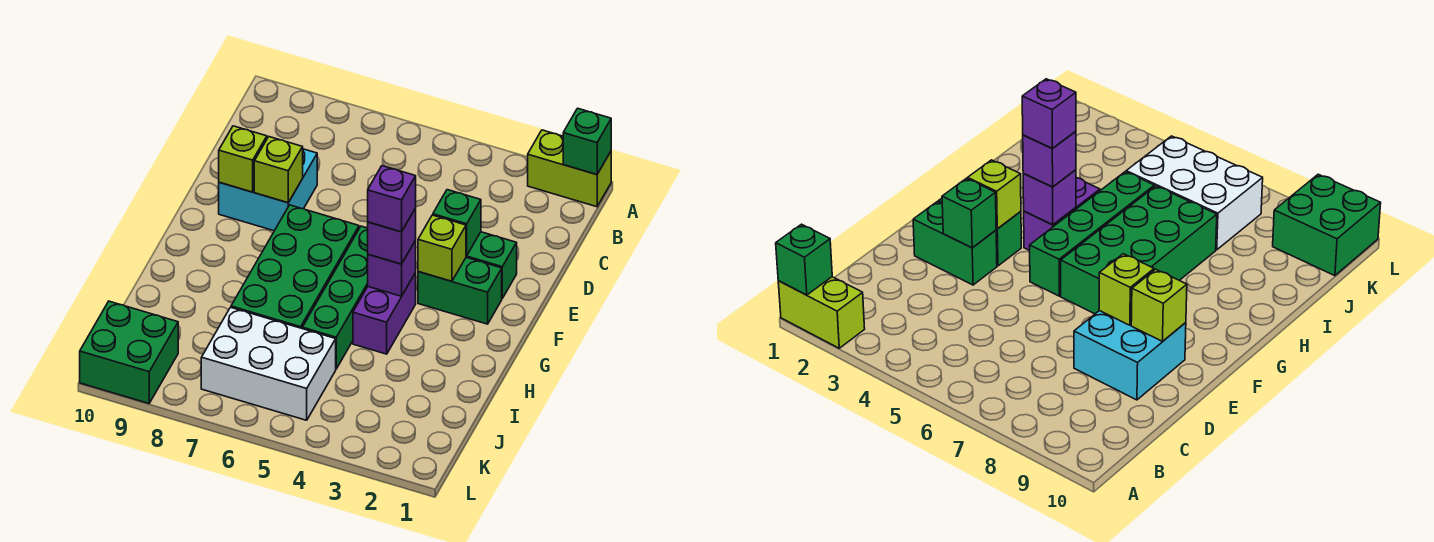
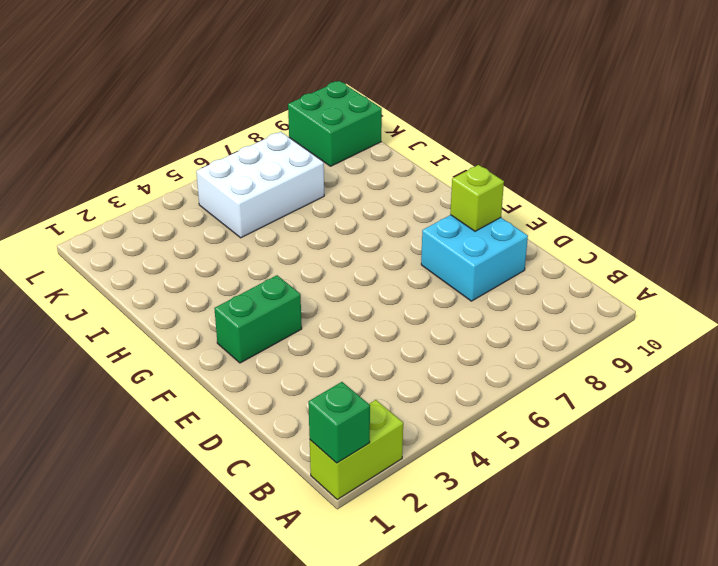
none -> green 1x2 brick [466,232,517,298]
none -> green 1x4 brick [302,226,368,369]
none -> green 2x4 brick [231,205,359,328]

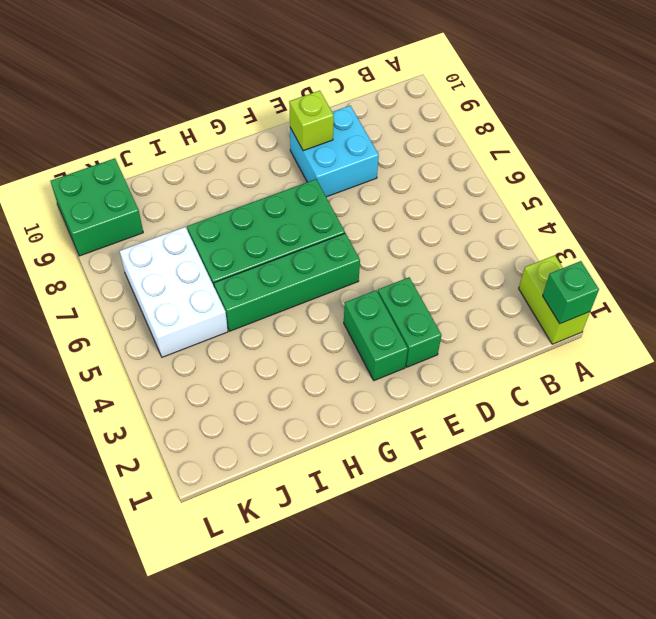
none -> purple 1x2 brick [353,273,416,354]
none -> green 1x1 brick [433,190,481,256]
none -> lime 1x1 brick [254,137,303,203]

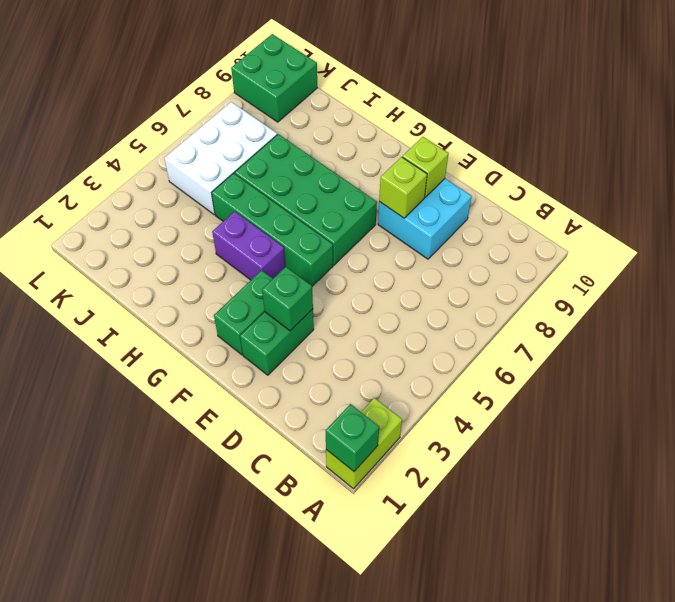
none -> lime 1x1 brick [418,215,466,281]
none -> purple 1x1 brick [368,241,416,296]
none -> purple 1x1 brick [368,208,416,264]

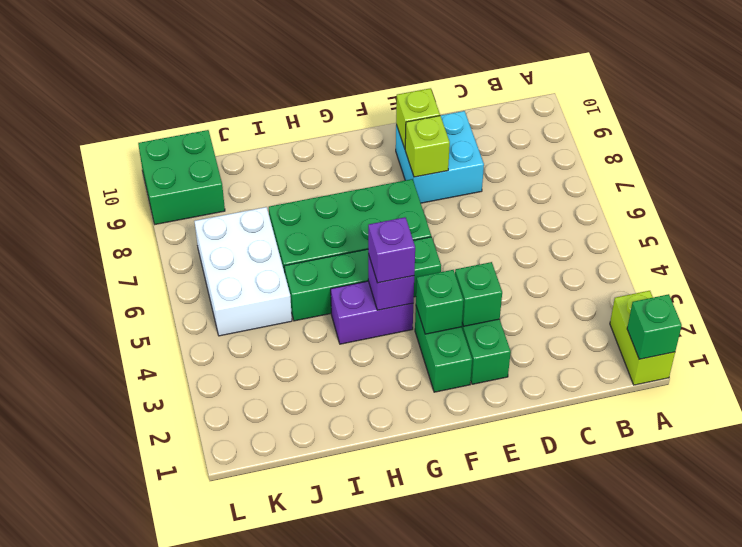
green 1x1 brick [416,270,464,334] -> lime 1x1 brick [418,215,466,281]
none -> purple 1x1 brick [368,166,416,232]

